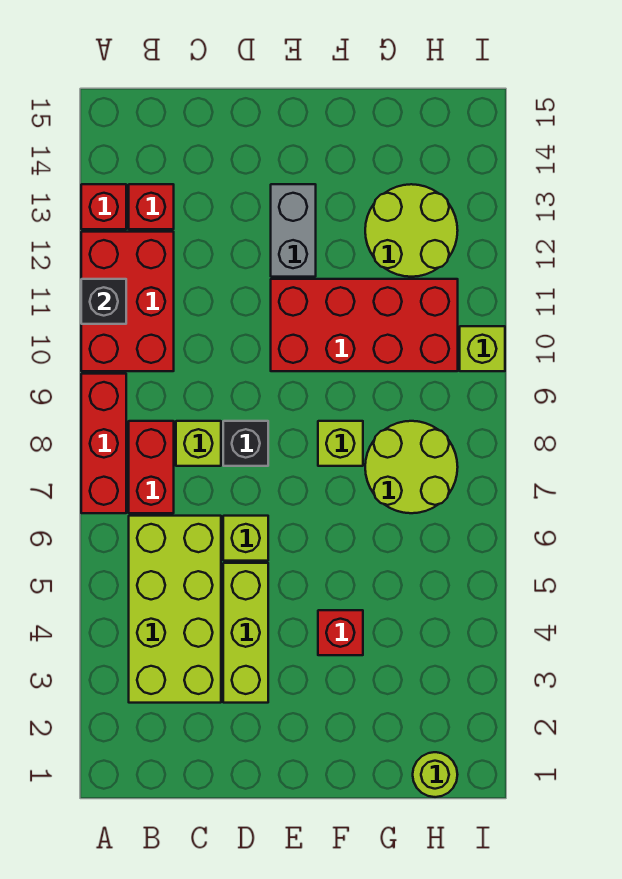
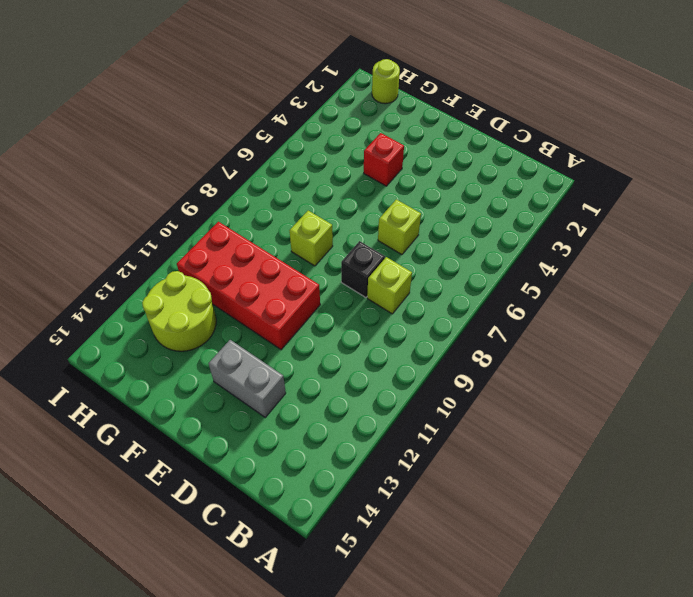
grey 1x2 brick [209,340,286,417] -> grey 1x2 brick turned to [271,184,316,277]
none -> red 1x3 brick [81,374,126,513]
none -> red 2x3 brick [81,232,174,371]
none -> red 1x1 brick [81,184,126,229]

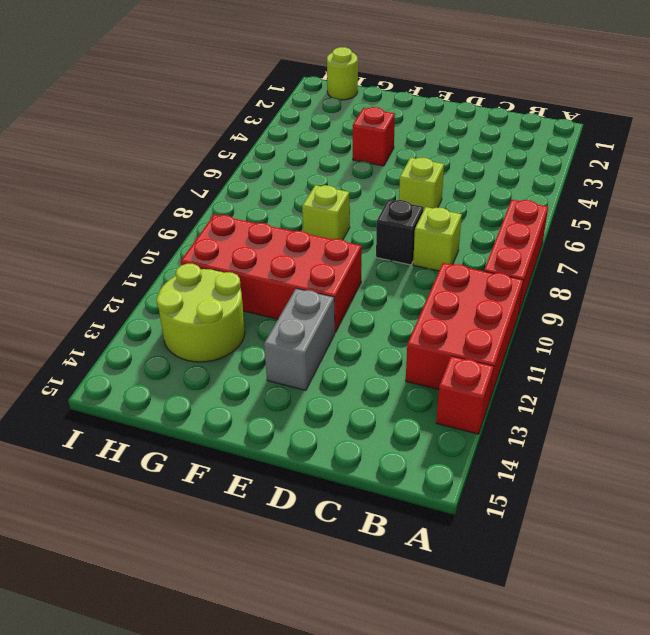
none -> lime 2x4 brick [129,516,221,703]
none -> red 1x2 brick [129,421,174,513]
none -> red 1x1 brick [129,184,174,229]

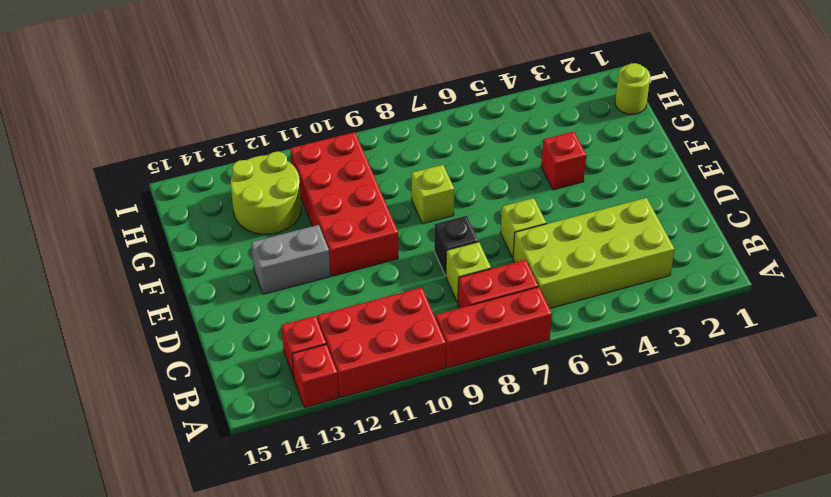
none -> lime 1x3 brick [223,563,268,703]
none -> lime 2x2 round brick [365,421,458,513]
none -> lime 1x1 brick [460,326,505,371]

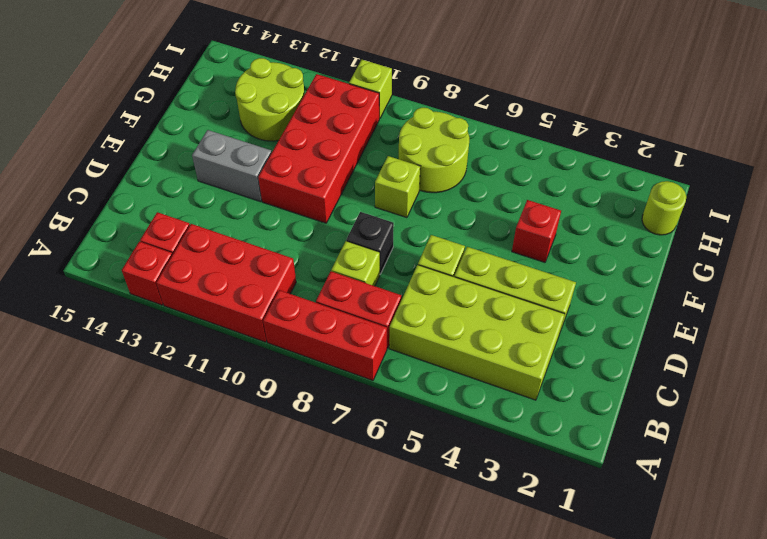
none -> black 1x1 brick [81,279,126,324]

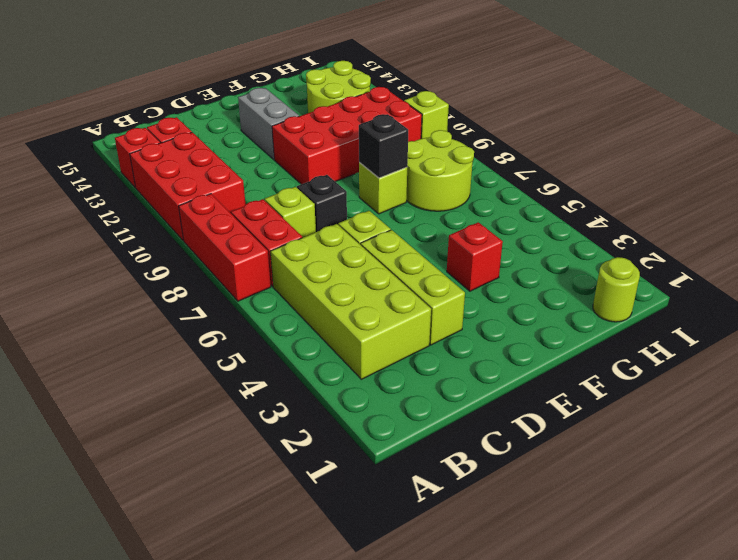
black 1x1 brick [359,114,408,178] -> black 1x1 brick moved to [81,279,126,324]

